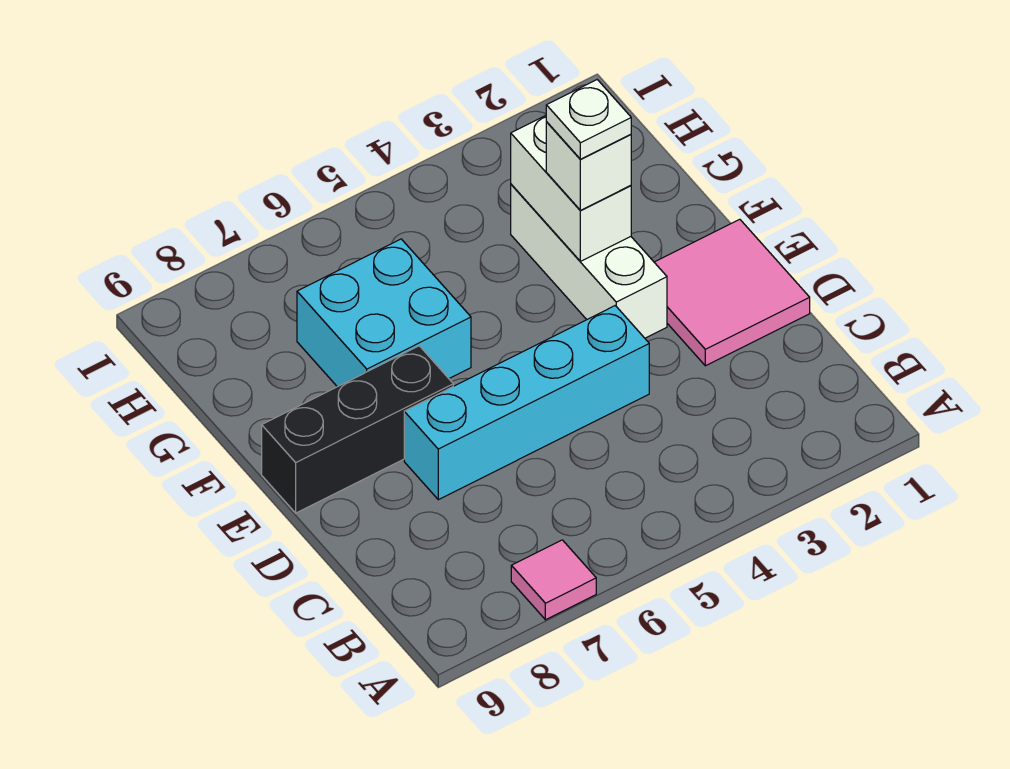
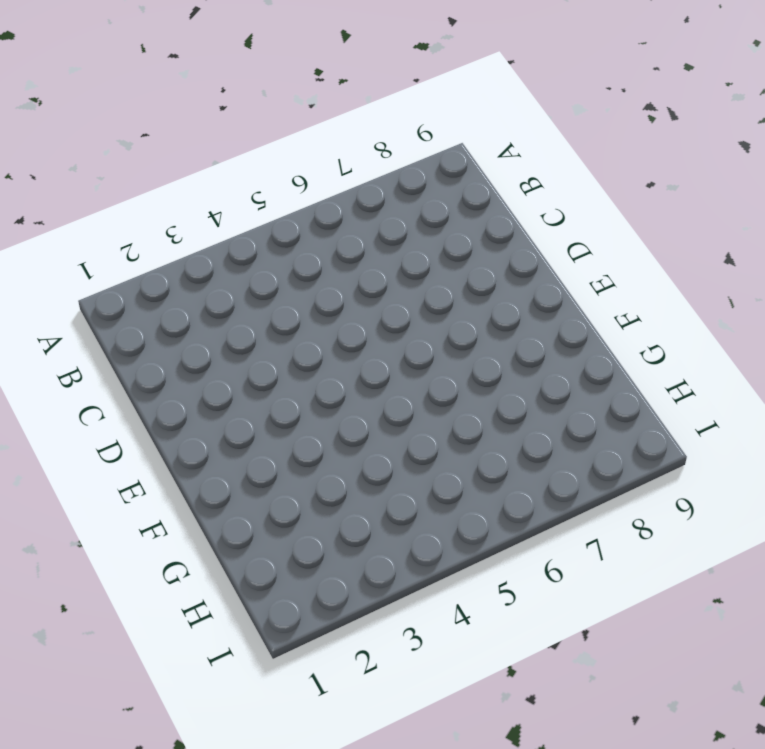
none -> pink 1x1 tile [511,540,596,620]
none -> pink 2x2 tile [654,219,810,366]

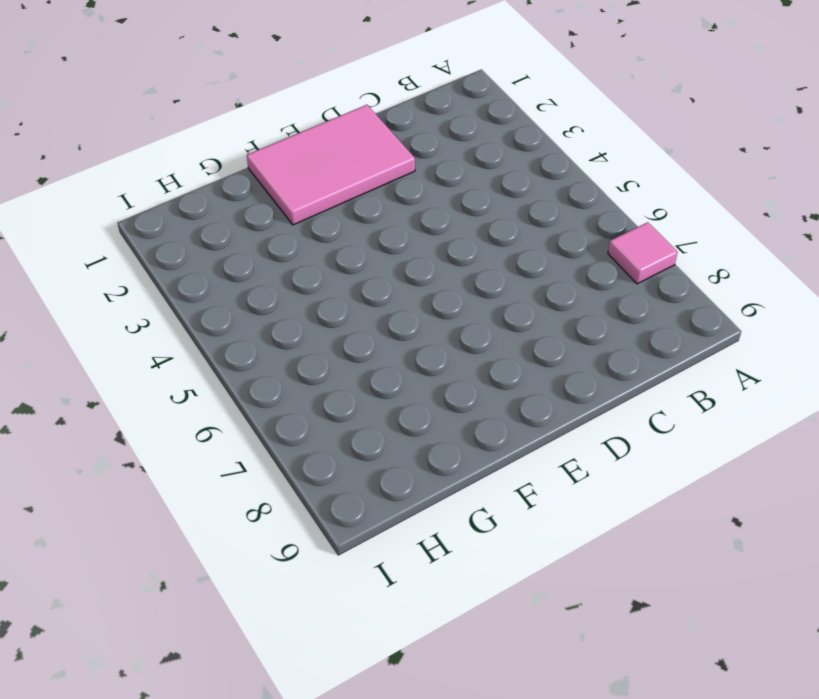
pink 2x3 tile [247,105,415,225] -> pink 2x2 tile [654,219,810,366]
none -> cyan 1x4 brick [404,306,649,500]
none -> white 1x3 brick [511,184,667,338]

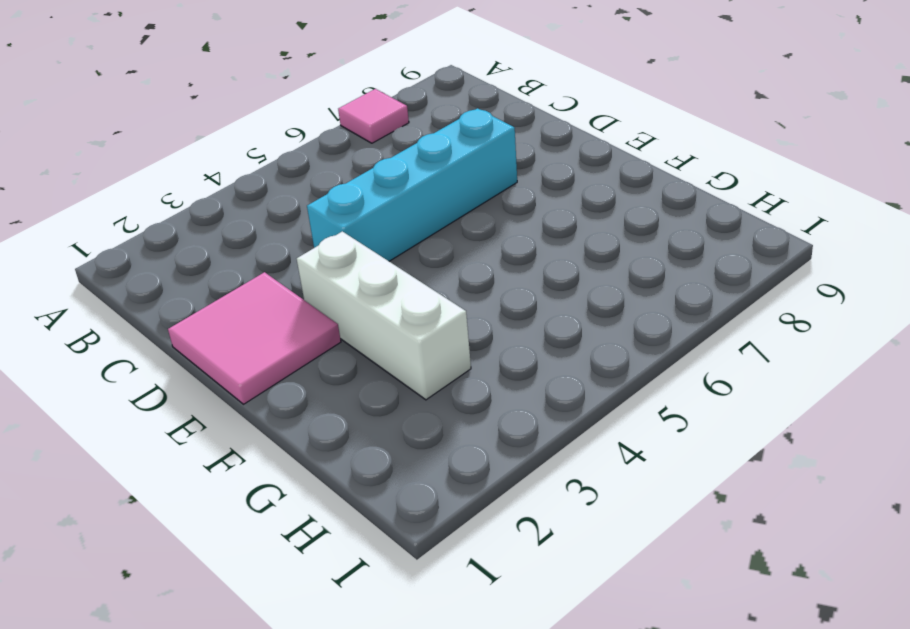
none -> black 1x3 brick [262,346,453,513]
none -> cyan 2x2 brick [297,239,471,387]

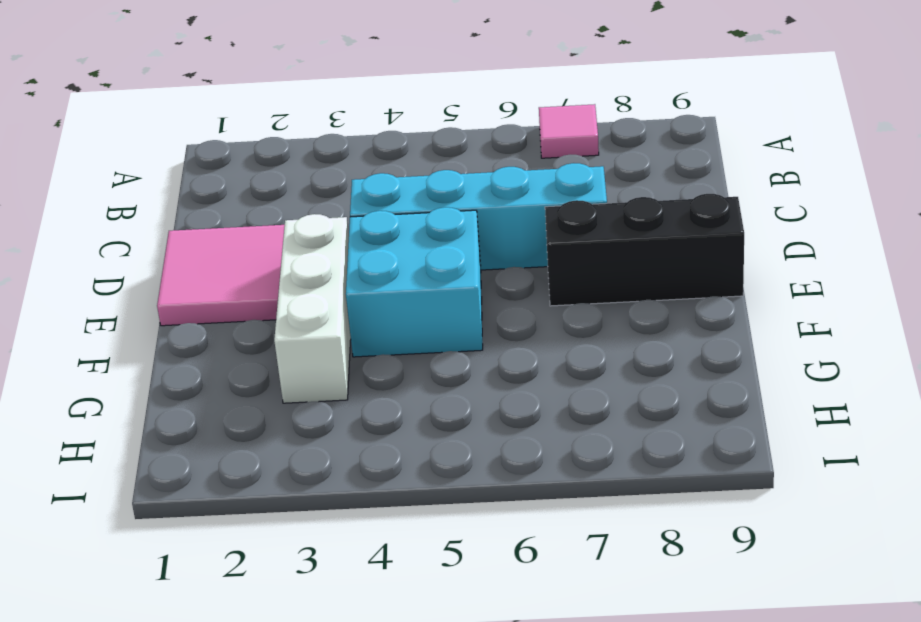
cyan 2x2 brick [346,207,483,357] -> cyan 2x2 brick moved to [297,239,471,387]
none -> white 1x2 brick [511,116,631,261]
none -> white 1x1 brick [546,122,631,210]

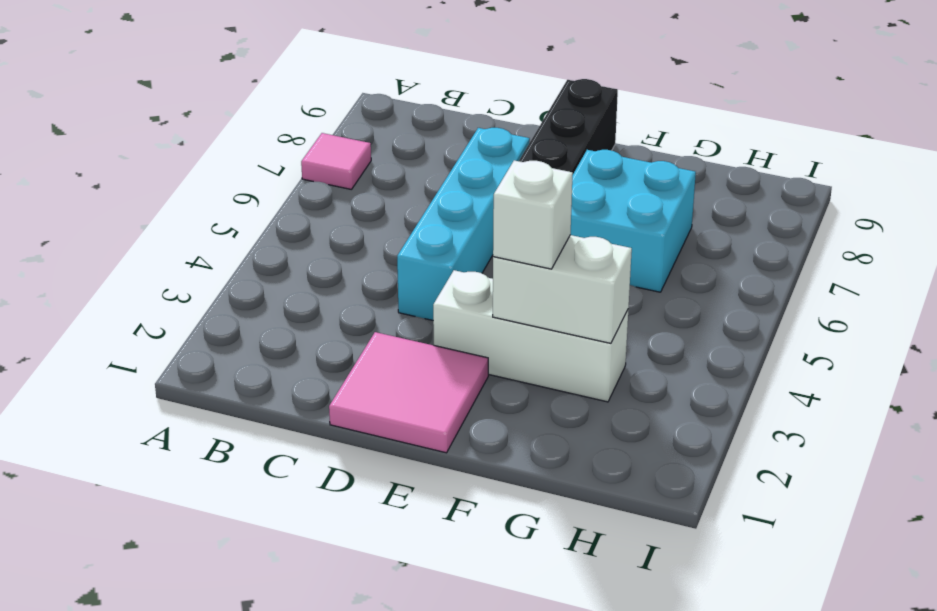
none -> white 1x1 plate [546,80,631,159]

